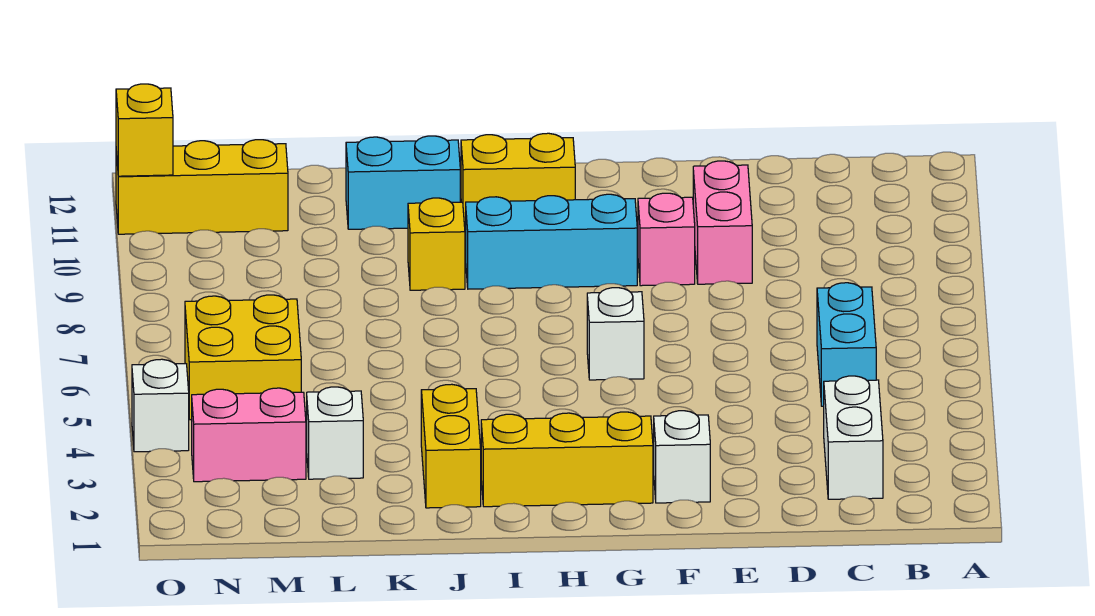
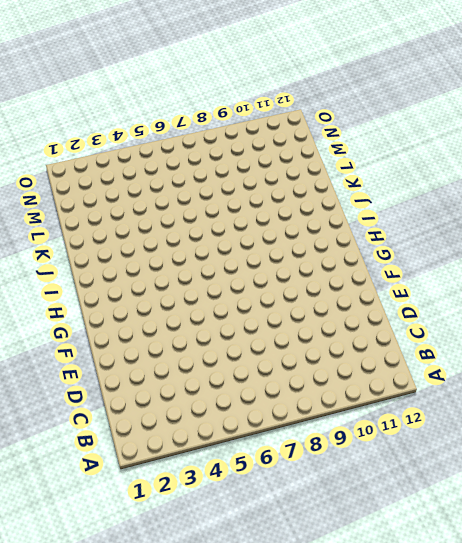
none -> white 1x2 brick [824,376,883,499]
none -> cyan 1x2 brick [817,283,876,406]
none -> pink 1x2 brick [693,161,752,284]

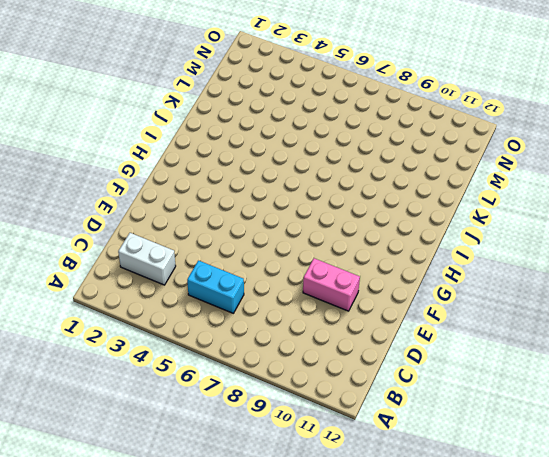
none -> white 1x1 brick [654,411,710,503]
none -> pink 1x1 brick [638,193,695,286]
none -> yellow 1x3 brick [481,412,653,507]

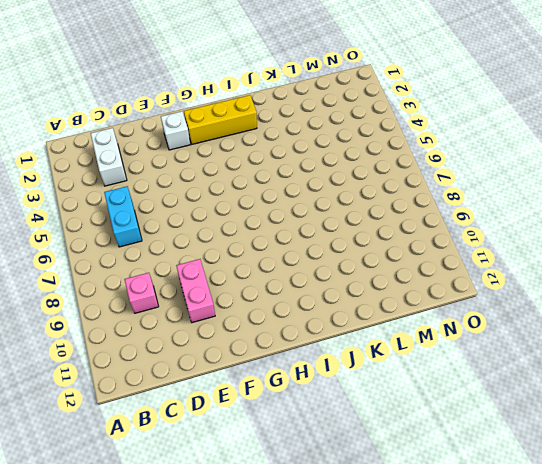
pink 1x1 brick [125,273,159,313] -> pink 1x1 brick moved to [638,193,695,286]
none -> white 1x1 brick [587,288,644,380]
none -> cyan 1x3 brick [466,194,637,289]
none -> yellow 1x2 brick [461,133,575,227]

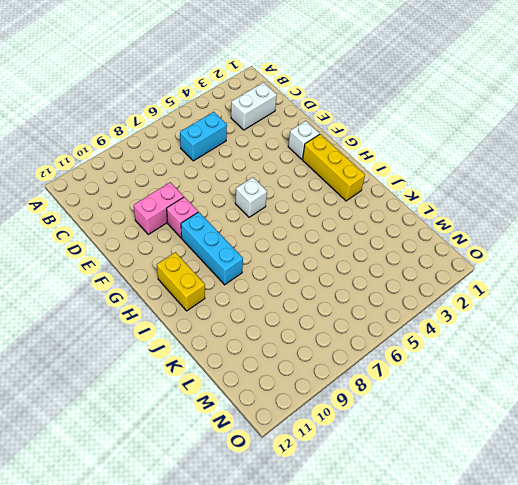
none -> yellow 1x2 brick [421,384,481,508]
none -> yellow 1x1 brick [408,198,465,290]
none -> cyan 1x2 brick [346,136,460,229]

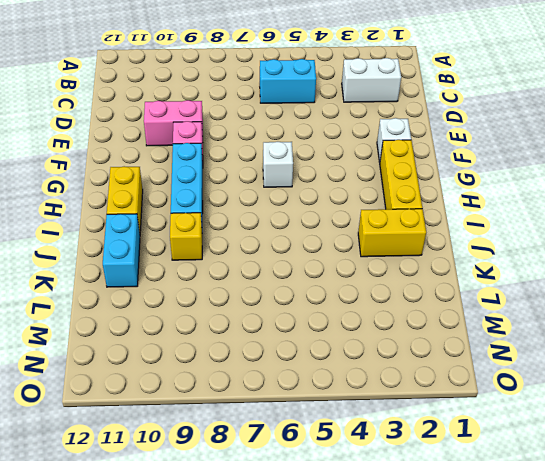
none -> white 1x1 brick [307,387,363,479]
none -> pink 1x2 brick [192,388,306,482]
none -> yellow 2x2 brick [185,295,301,420]

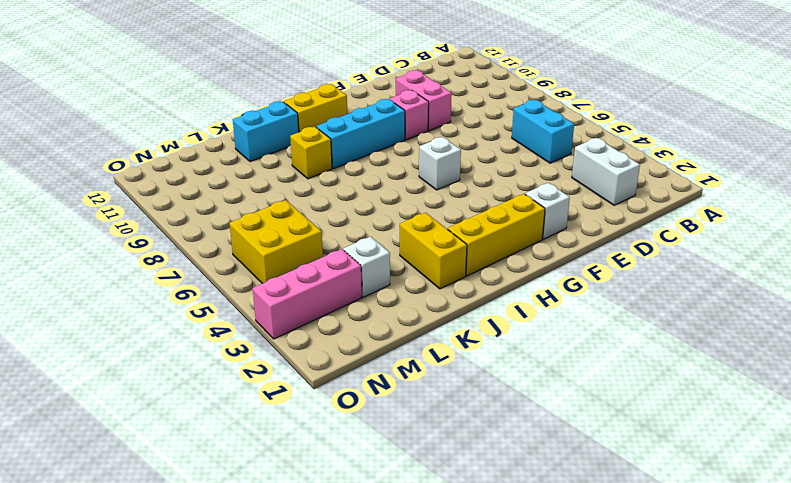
pink 1x3 brick [253,249,362,339] -> pink 1x2 brick [192,388,306,482]
none -> yellow 1x3 brick [116,140,288,234]
none -> white 1x1 brick [132,359,189,452]
none -> yellow 1x1 brick [116,84,173,176]

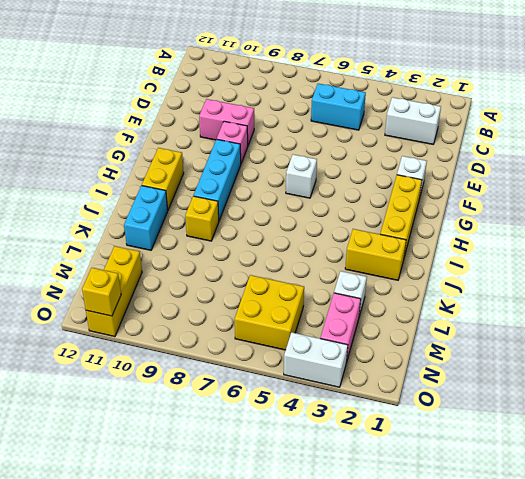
white 1x2 brick [284,332,348,387] -> white 1x1 brick [132,359,189,452]

